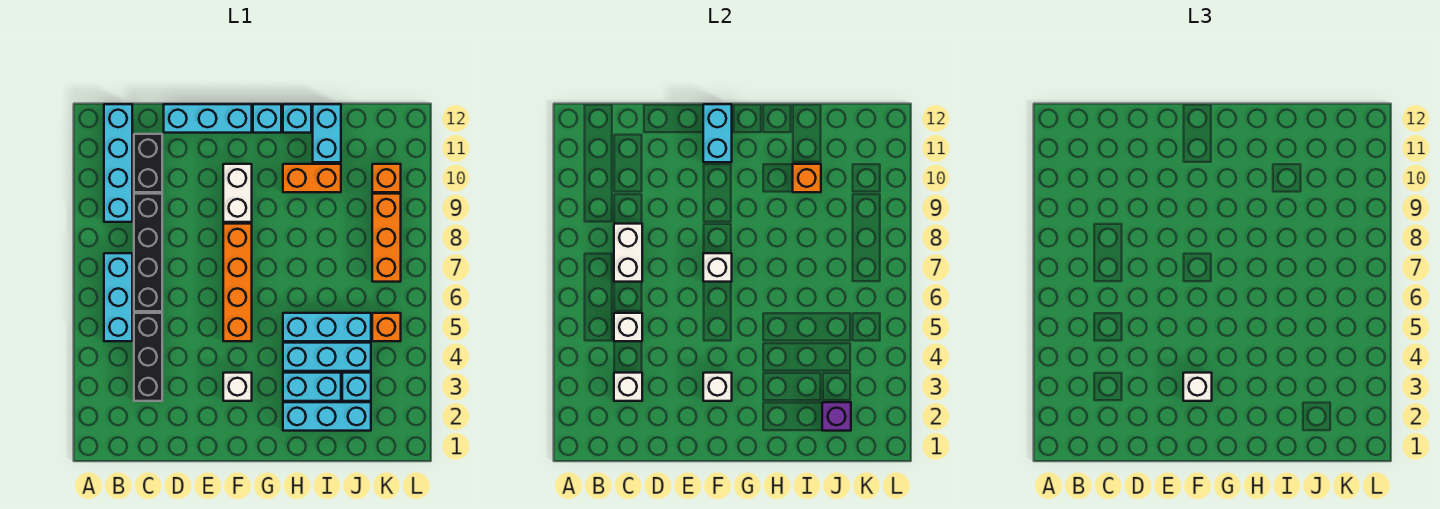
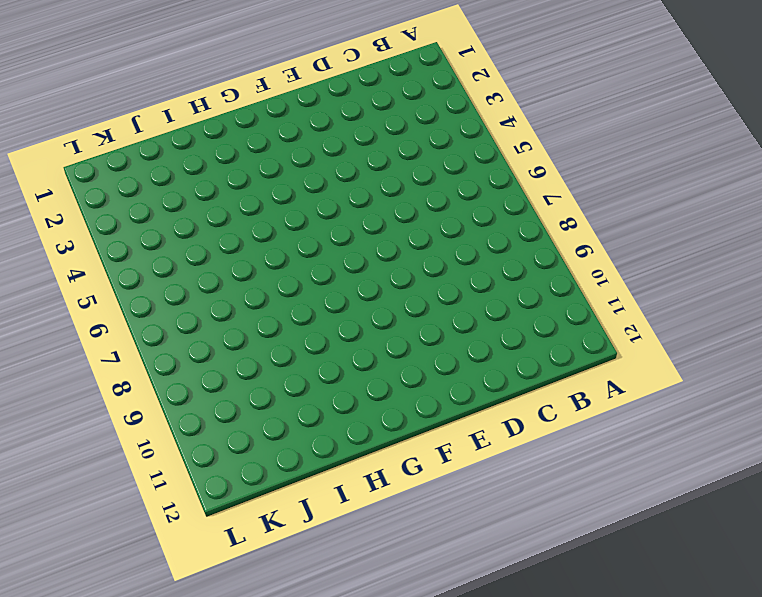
none -> cyan 1x3 brick [104,253,132,341]
none -> cyan 1x4 brick [104,104,132,222]
none -> black 1x3 brick [134,313,162,401]
none -> black 1x4 brick [134,194,162,311]

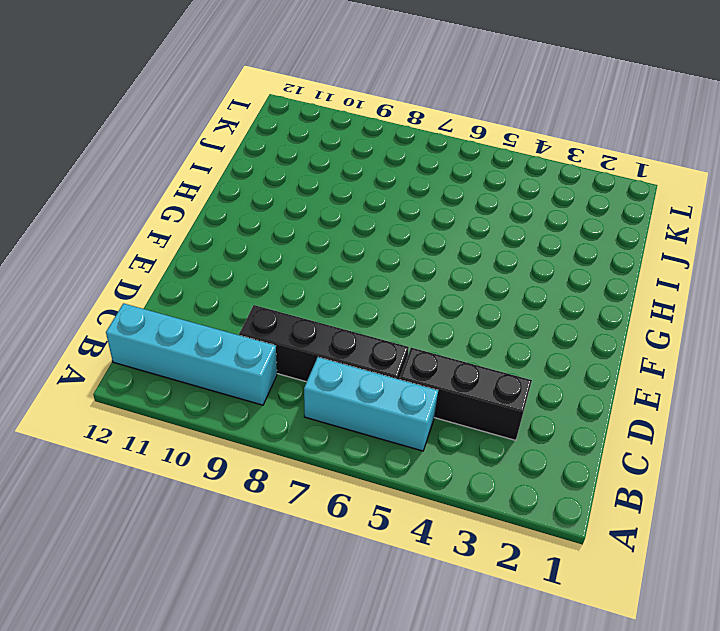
none -> black 1x2 brick [134,134,162,192]
none -> cyan 1x3 brick [164,104,252,133]
none -> white 1x1 brick [223,373,252,401]
none -> orange 1x4 brick [223,224,252,341]

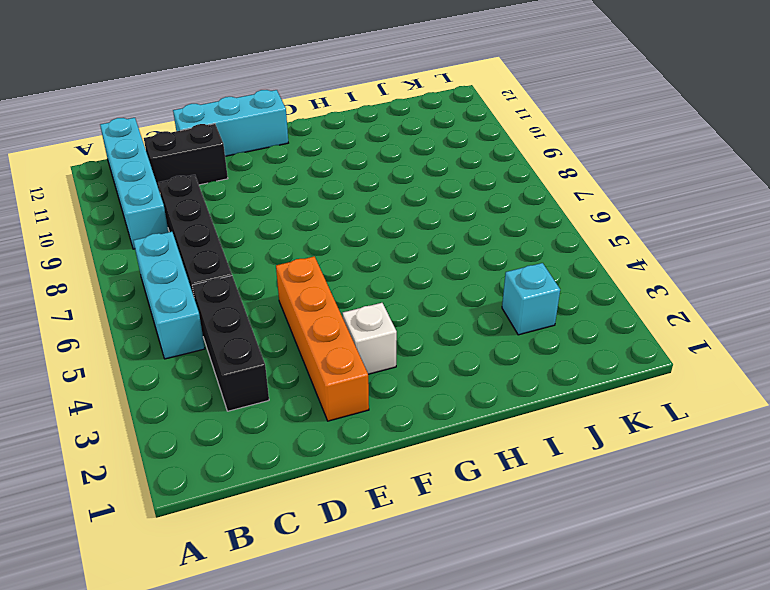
black 1x2 brick [144,124,228,192] -> black 1x2 brick turned to [134,134,162,192]
orange 1x4 brick [276,256,369,421] -> orange 1x4 brick moved to [223,224,252,341]
none -> white 1x2 brick [223,164,252,222]
none -> cyan 1x1 brick [253,104,281,133]
none -> cyan 1x3 brick [283,402,371,431]
none -> cyan 1x2 brick [283,373,341,401]

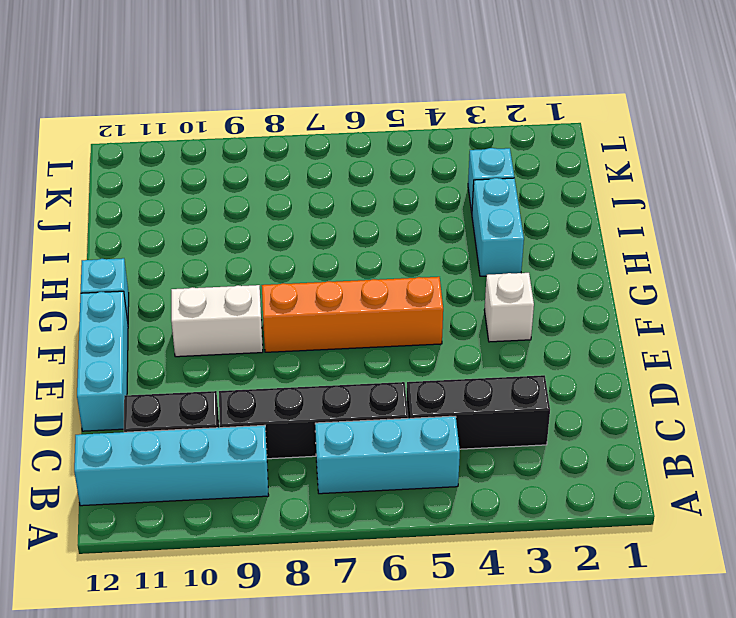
none -> cyan 1x3 brick [283,402,371,431]
none -> cyan 1x3 brick [283,343,371,371]
none -> cyan 1x3 brick [283,313,371,341]
none -> orange 1x2 brick [283,164,341,192]

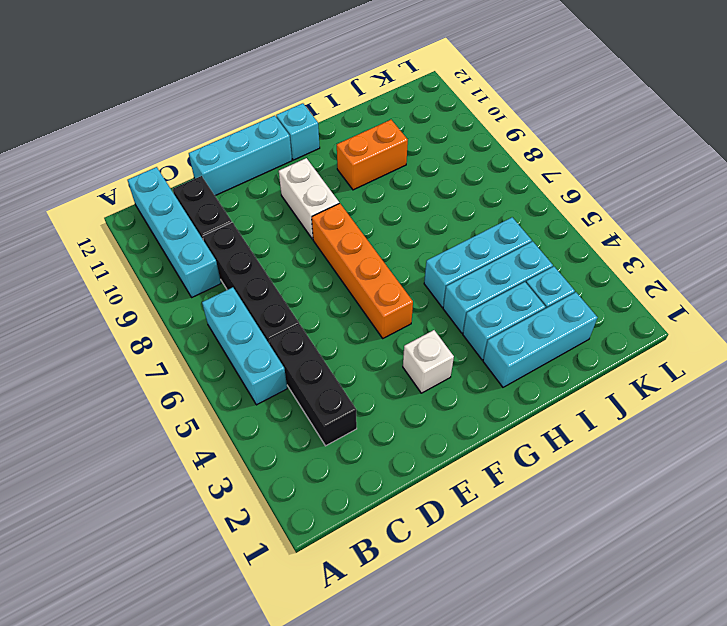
none -> cyan 1x1 brick [283,104,311,133]
none -> cyan 1x2 brick [313,104,341,162]
none -> orange 1x1 brick [372,313,401,341]
none -> orange 1x3 brick [372,194,401,282]

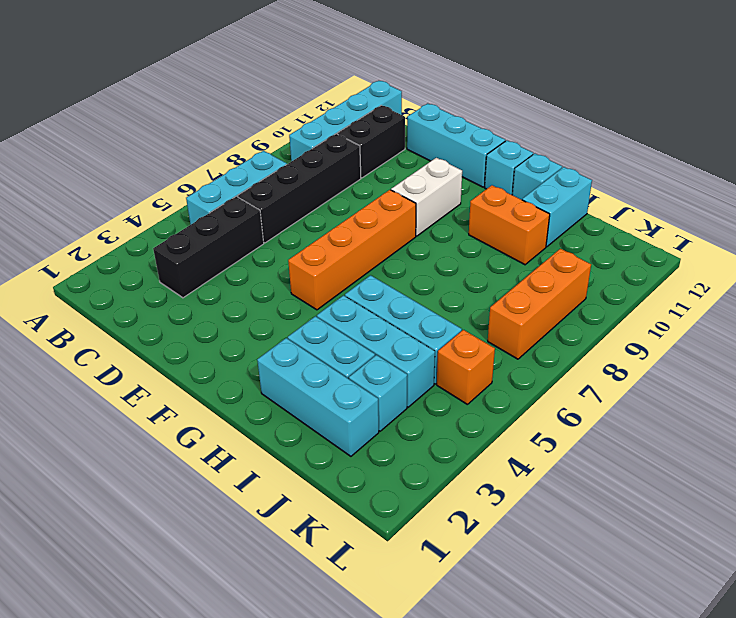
none -> white 1x1 brick [223,373,252,401]
none -> orange 1x1 brick [372,164,401,192]
none -> white 1x1 brick [614,373,642,401]
none -> white 1x1 brick [614,313,642,341]

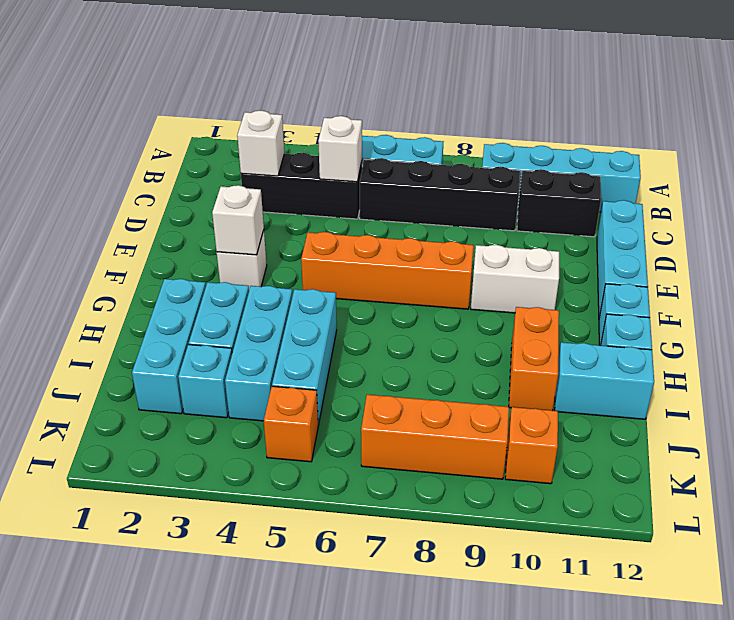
none -> white 1x2 brick [614,224,642,282]
none -> white 1x1 brick [703,253,732,282]
none -> cyan 1x2 brick [703,104,732,162]
none -> orange 1x1 brick [793,164,821,192]

